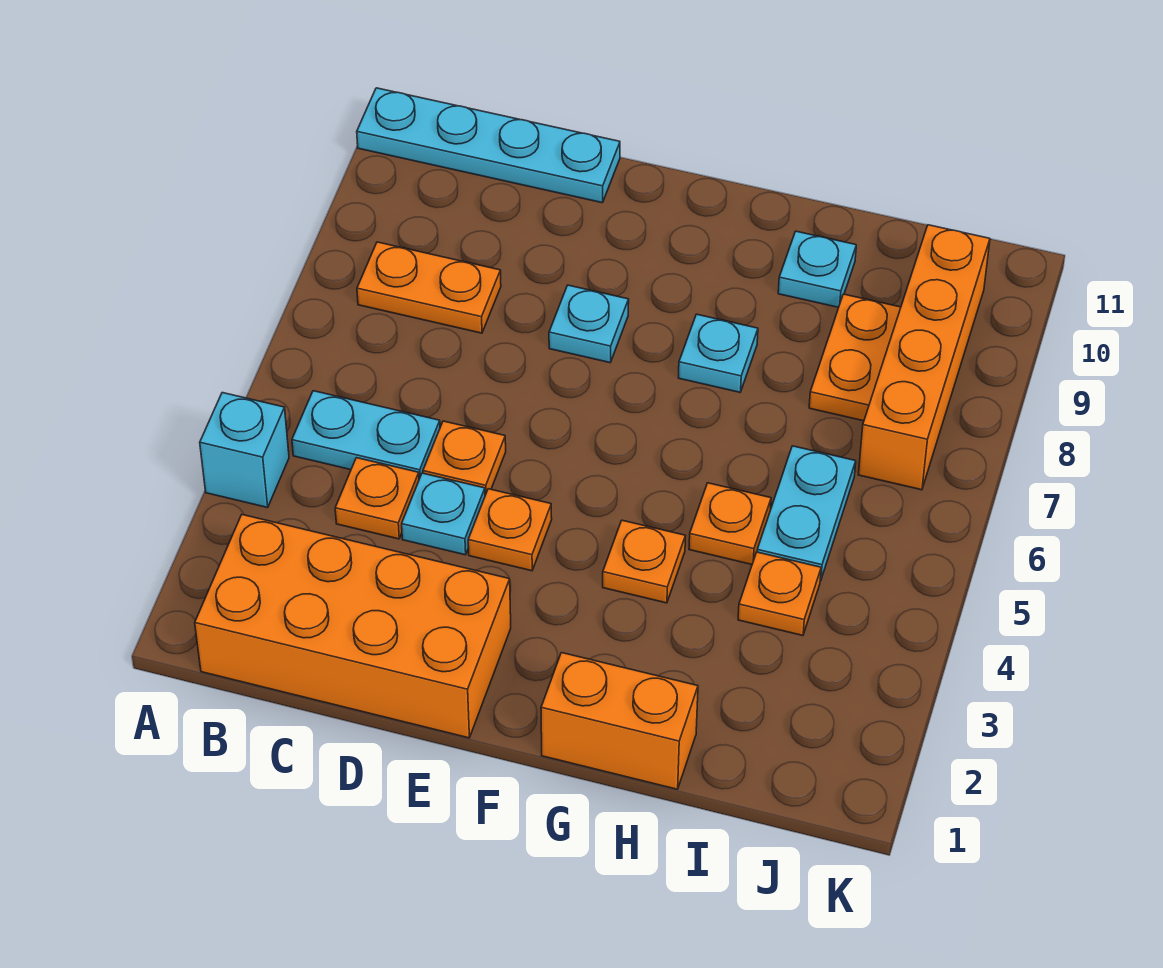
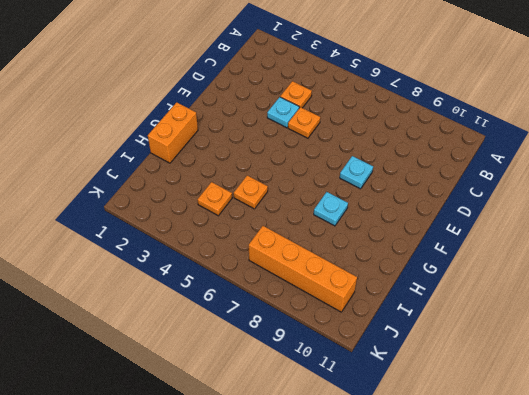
none -> cyan 1x1 brick [200,393,289,508]
none -> cyan 1x4 plate [357,88,620,203]
none -> orange 2x4 brick [195,515,511,738]

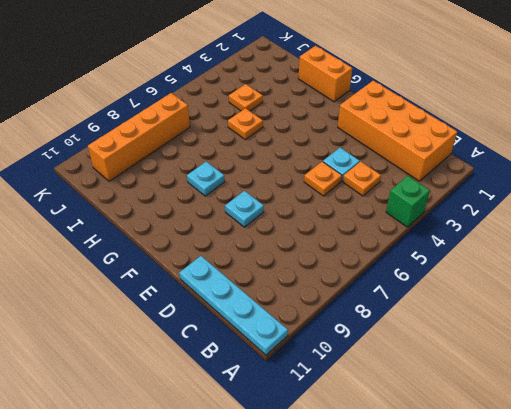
green 1x1 brick [386,176,430,227] -> cyan 1x1 brick [200,393,289,508]
none -> cyan 1x2 plate [292,391,440,479]
none -> orange 1x2 plate [357,242,501,333]
none -> orange 1x1 plate [468,489,552,571]

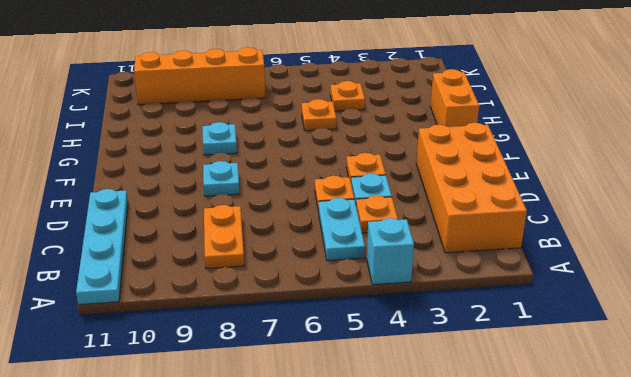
none -> orange 1x1 plate [603,520,685,603]
none -> cyan 1x1 plate [778,231,856,307]
none -> cyan 1x2 plate [757,446,856,581]

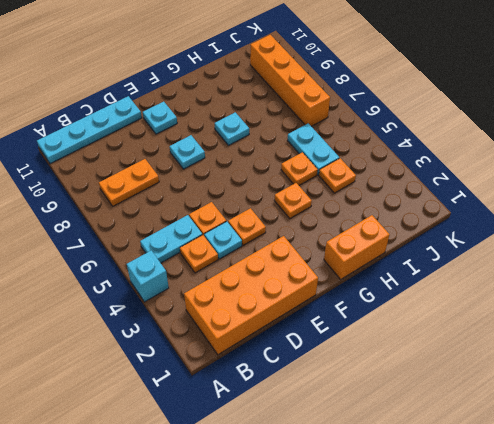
cyan 1x1 plate [143,102,177,134] -> cyan 1x1 plate moved to [778,231,856,307]
none -> orange 1x2 plate [809,294,901,421]

